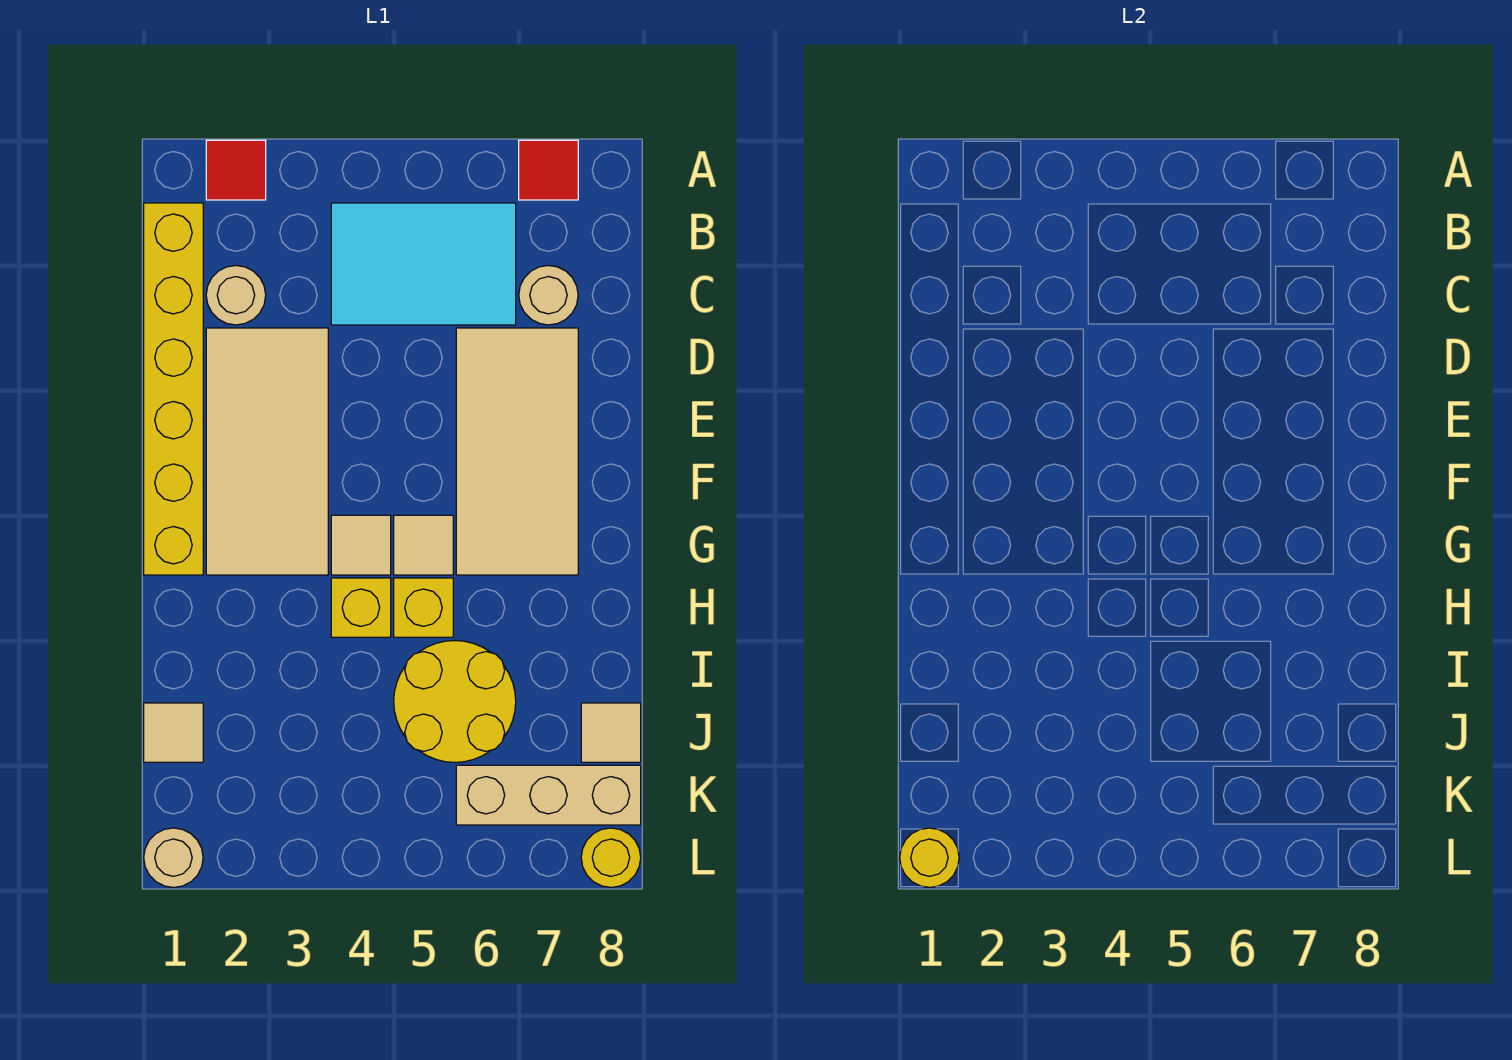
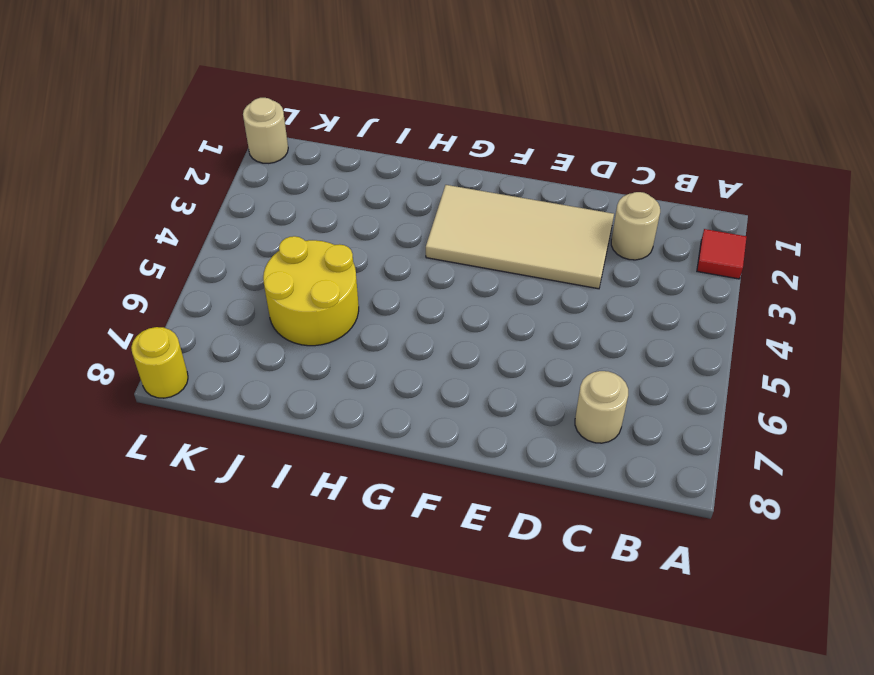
none -> red 1x1 tile [519,140,578,200]
none -> yellow 1x6 brick [144,203,203,575]
none -> cyan 2x3 tile [331,203,516,325]

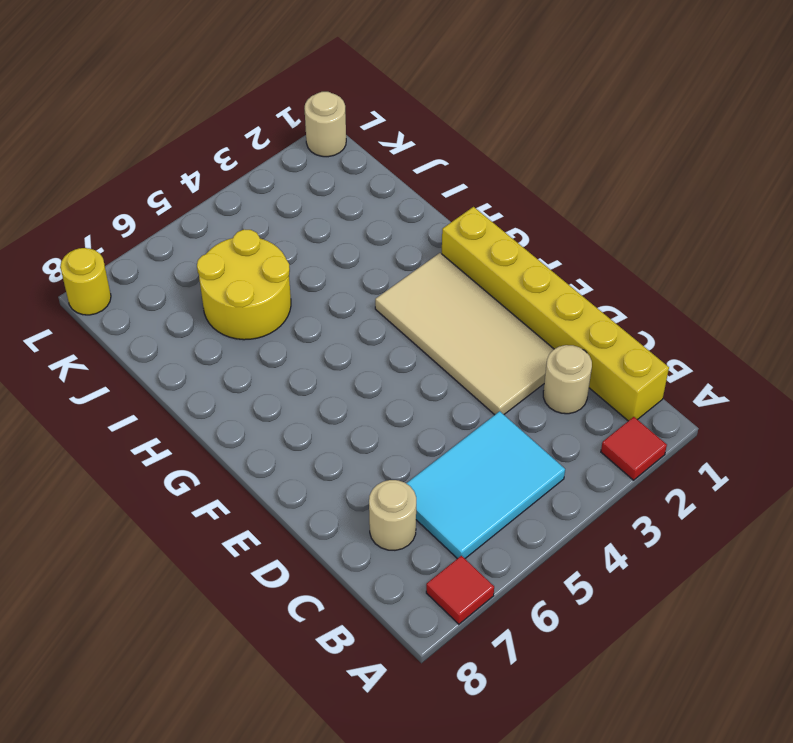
none -> tan 2x4 tile [456,328,578,575]
none -> tan 1x1 tile [331,515,391,575]
none -> tan 1x1 tile [394,515,453,575]

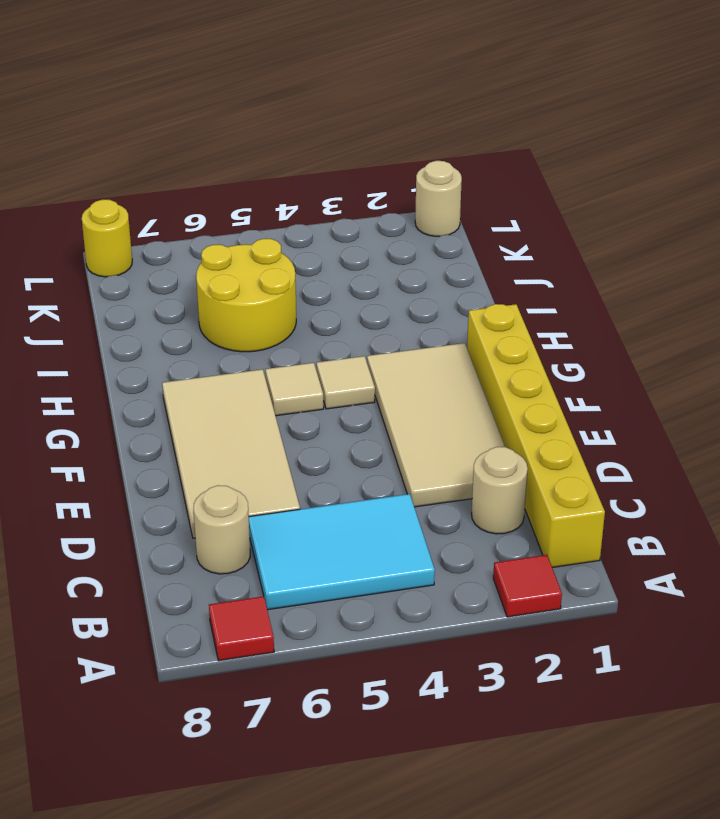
none -> yellow 1x1 brick [331,578,391,637]
none -> yellow 1x1 brick [394,578,453,637]
none -> tan 1x1 tile [144,703,203,762]

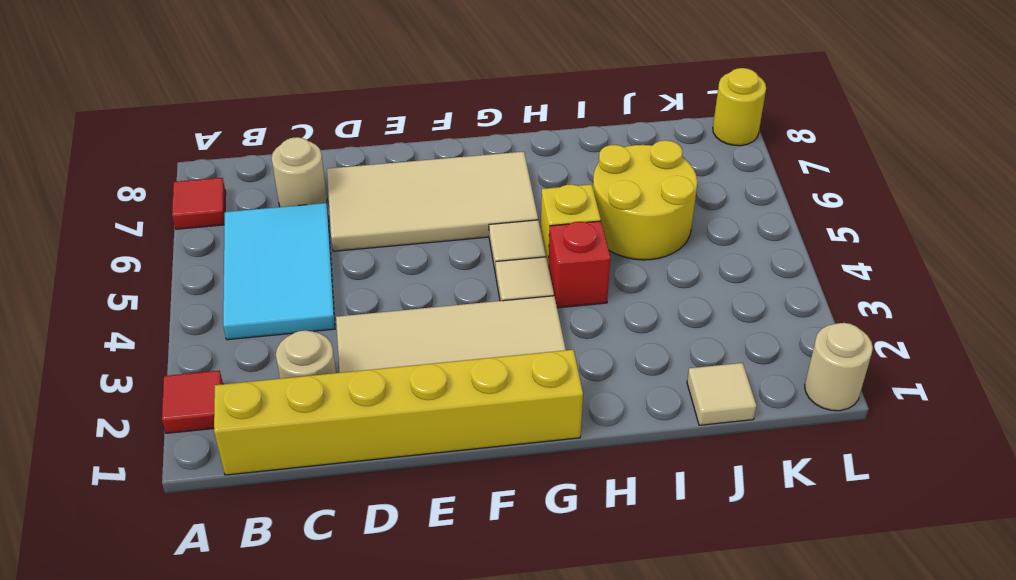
red 1x1 brick [549,221,611,308] -> yellow 1x1 brick [331,578,391,637]
none -> tan 1x1 tile [581,703,641,762]
none -> tan 1x3 brick [456,765,641,825]
none -> yellow 1x1 round brick [900,828,959,887]

